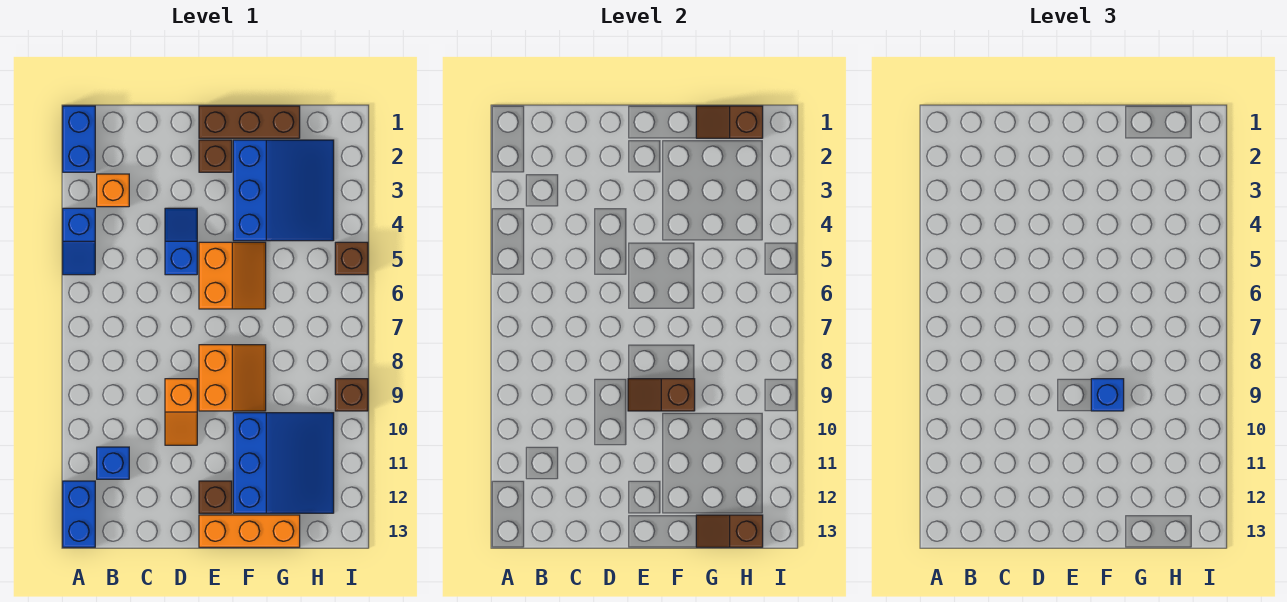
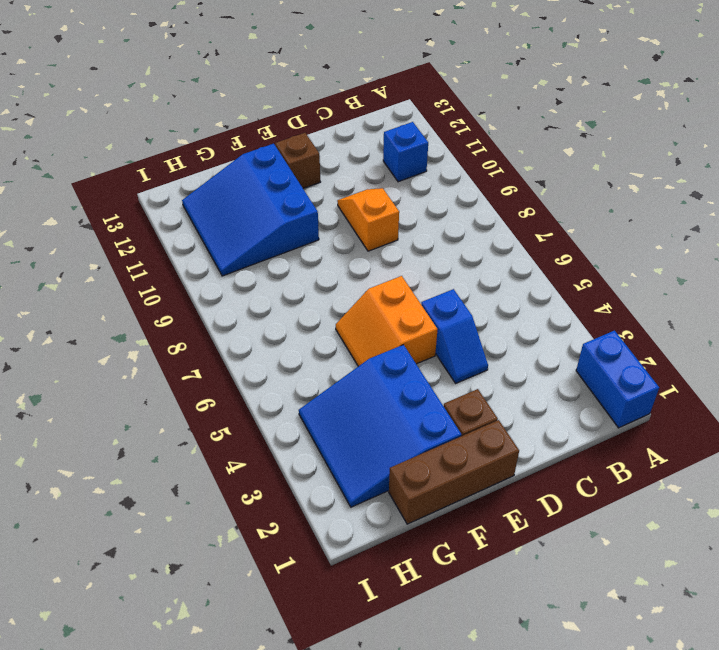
none -> blue 1x2 slope [63,208,95,275]
none -> blue 1x2 brick [63,481,95,547]
none -> orange 1x1 brick [97,174,129,207]

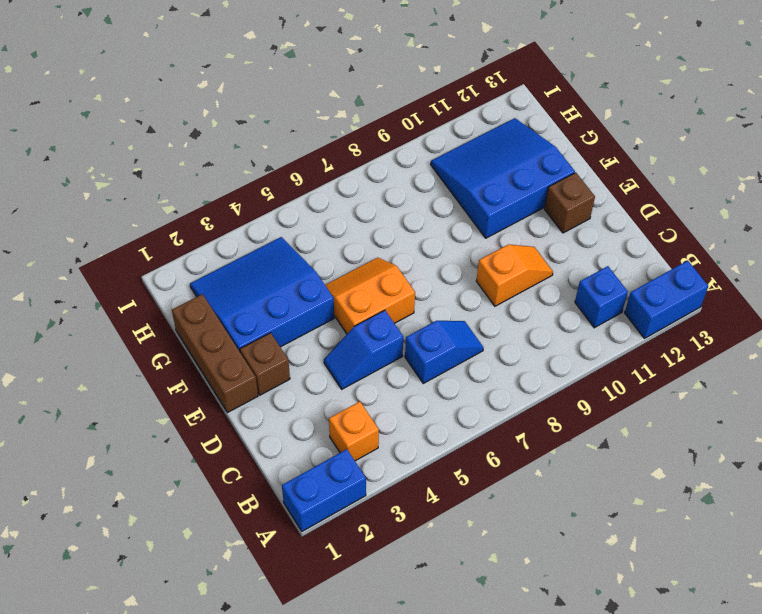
blue 1x2 slope [405,321,483,383] -> blue 1x2 slope moved to [63,208,95,275]
none -> orange 2x2 slope [199,345,266,411]
none -> orange 1x3 brick [199,515,300,547]
none -> brown 1x1 brick [335,242,368,275]

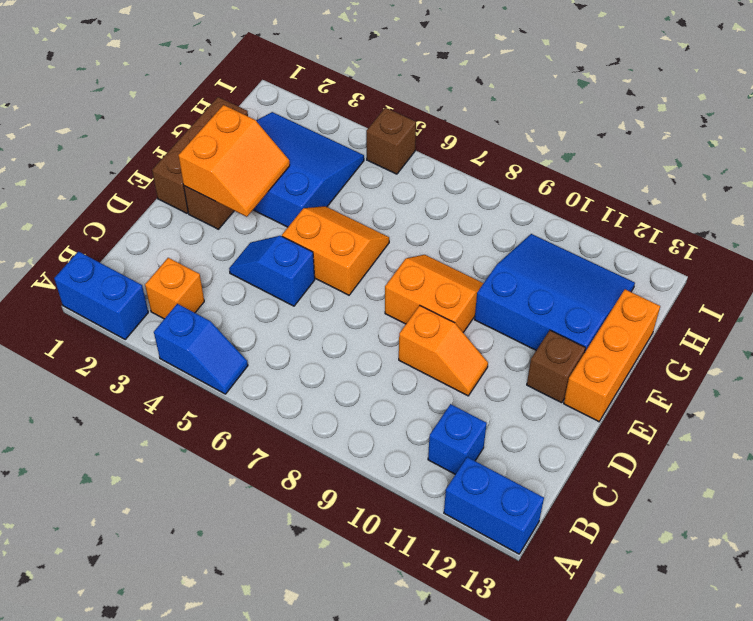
orange 2x2 slope [178,105,290,217] -> none
none -> brown 1x1 brick [335,379,368,411]
none -> brown 1x2 slope [628,379,695,411]
none -> brown 1x2 slope [696,106,763,138]

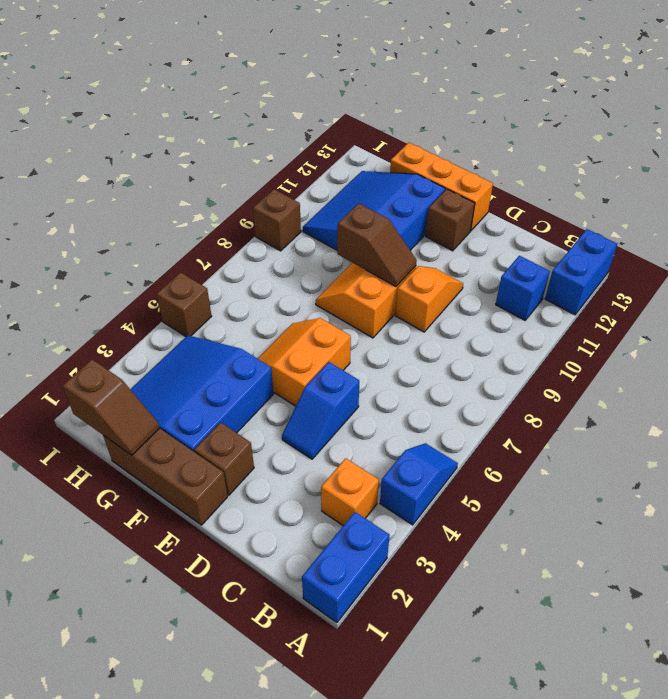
none -> brown 1x2 slope [696,515,763,547]
none -> blue 1x1 brick [1091,379,1124,411]

